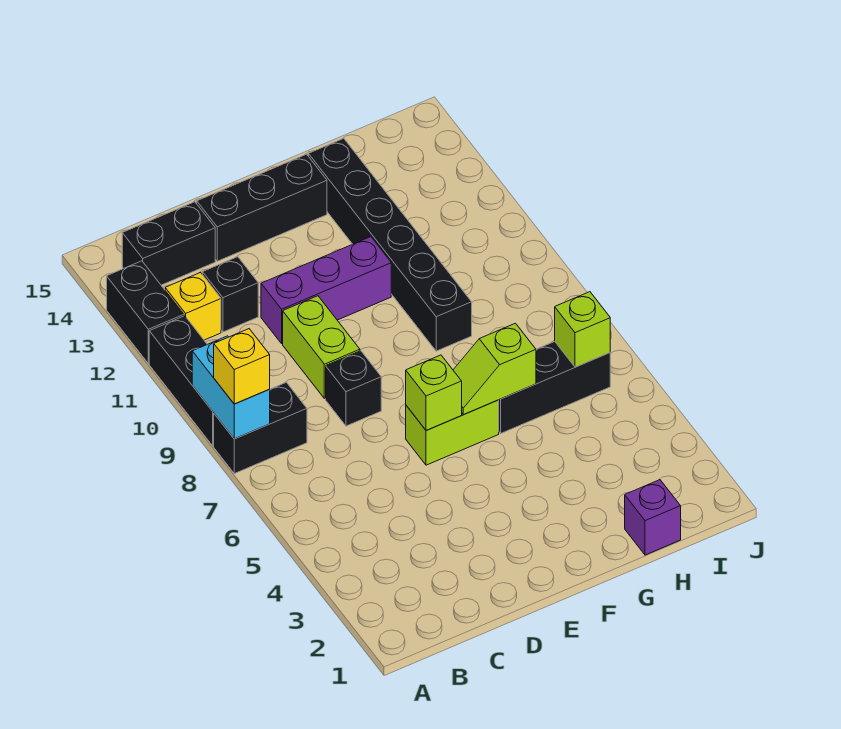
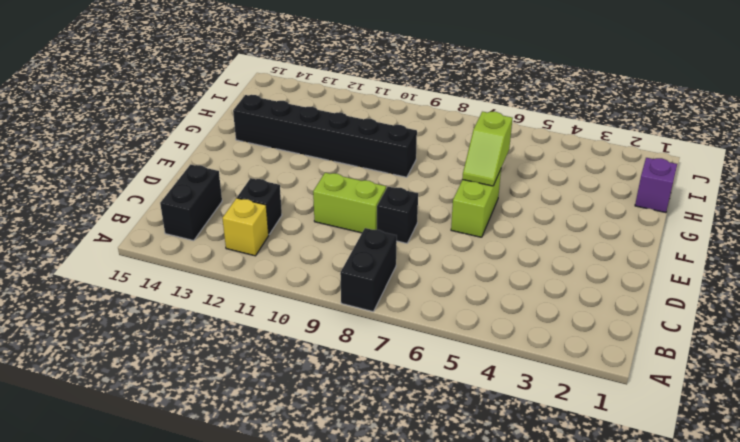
none -> black 1x3 brick [149,316,214,446]
none -> black 1x2 brick [107,261,184,364]
none -> purple 1x3 brick [261,237,391,343]

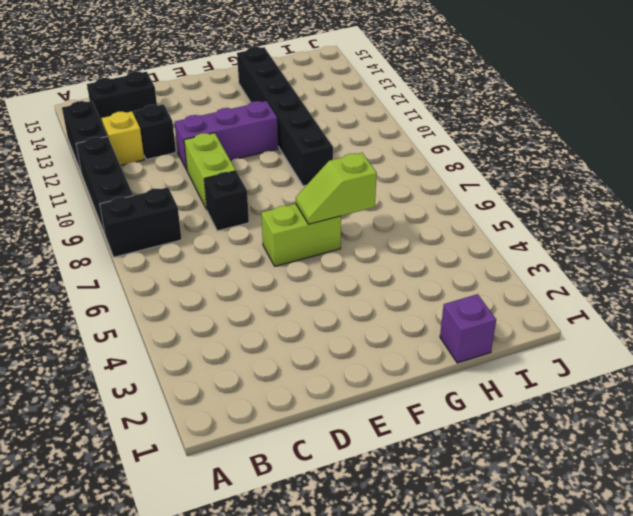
none -> black 1x3 brick [197,154,327,261]
none -> black 1x3 brick [499,341,610,433]
none -> cyan 1x2 brick [192,336,270,439]

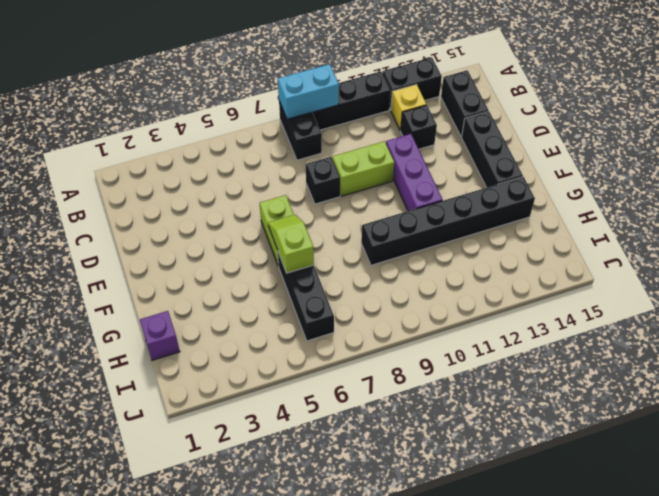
none -> lime 1x1 brick [406,355,462,431]
none -> lime 1x1 brick [555,292,610,367]
none -> yellow 1x1 brick [214,329,270,404]

